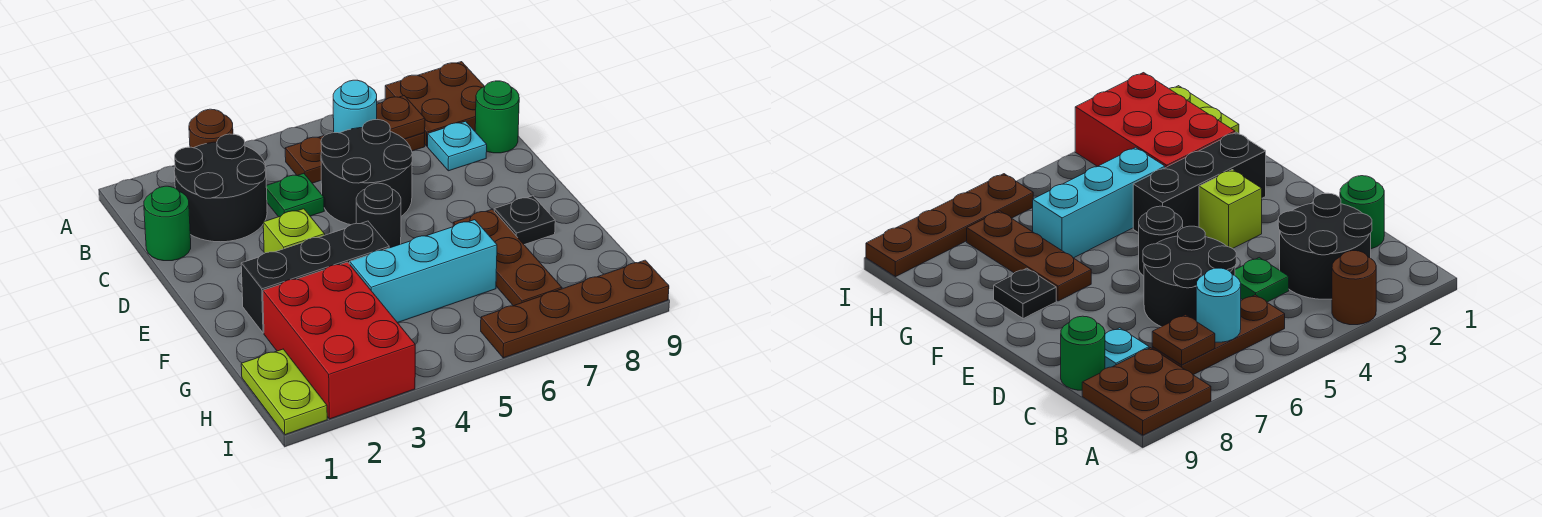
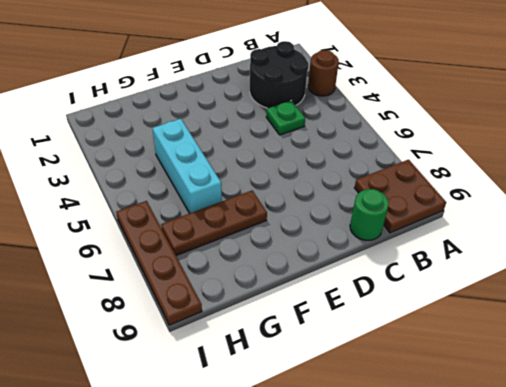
none -> brown 1x3 plate [285,133,425,183]
none -> green 1x1 round brick [144,186,191,261]
none -> black 2x2 round brick [321,120,412,225]

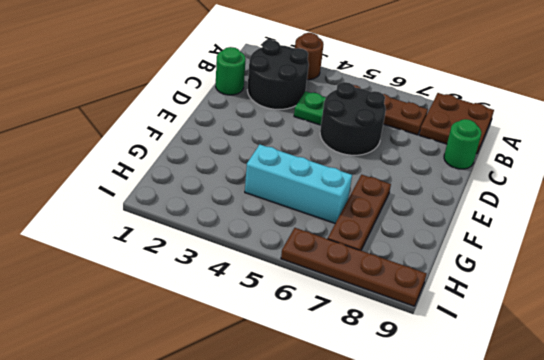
none -> cyan 1x1 plate [428,121,487,171]
none -> lime 1x1 brick [263,209,325,253]
none -> black 1x1 round brick [356,183,401,248]

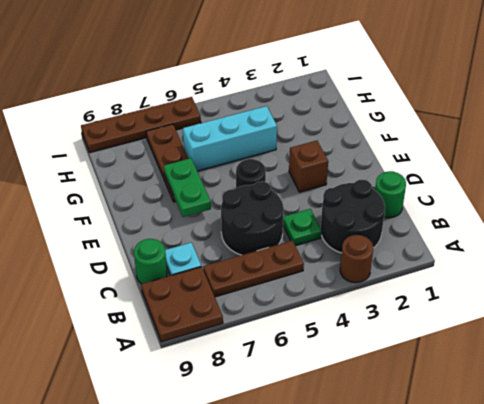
brown 1x1 brick [289,141,328,192] -> lime 1x1 brick [263,209,325,253]
green 1x2 plate [164,158,211,217] -> none
none -> black 1x3 brick [241,221,389,333]
none -> black 1x1 plate [494,196,555,245]
none -> red 2x3 brick [263,262,415,419]

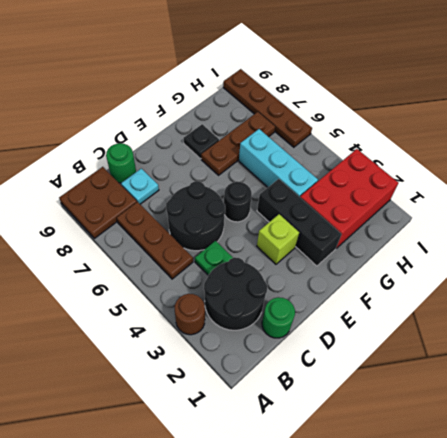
none -> lime 1x2 plate [241,349,327,435]
none -> cyan 1x1 round brick [333,80,377,133]
none -> brown 1x1 plate [377,96,425,139]

